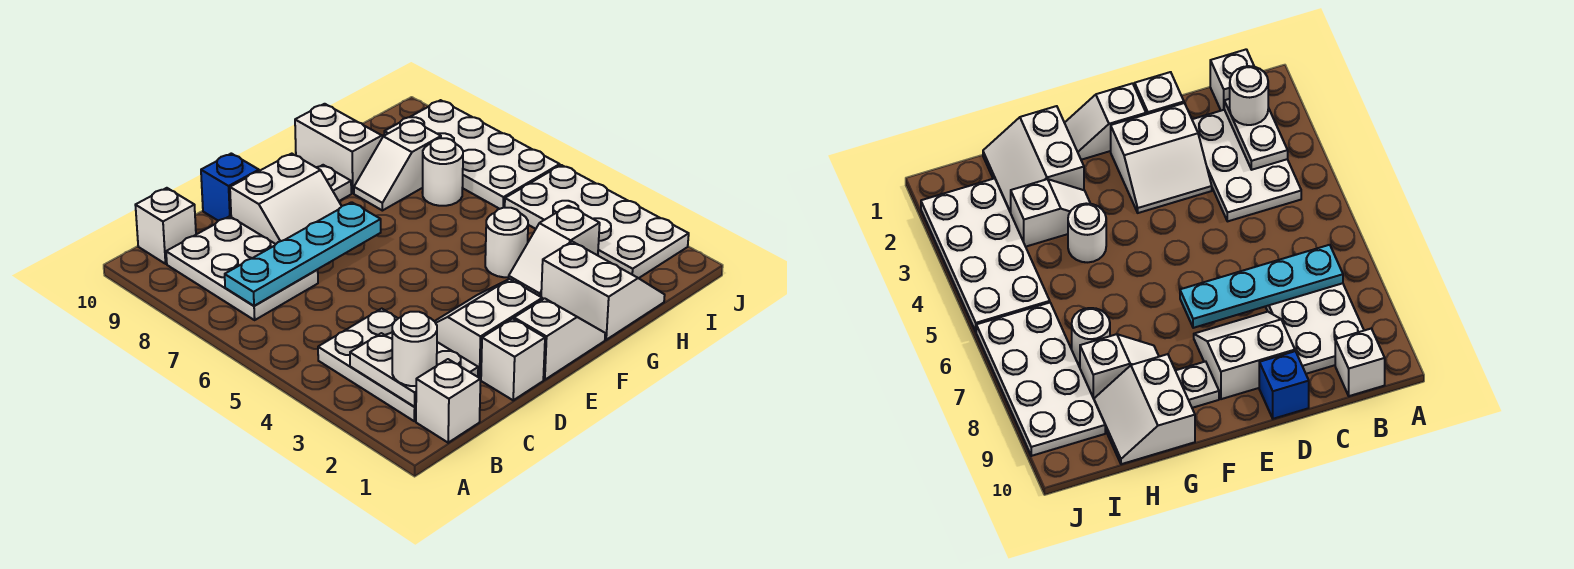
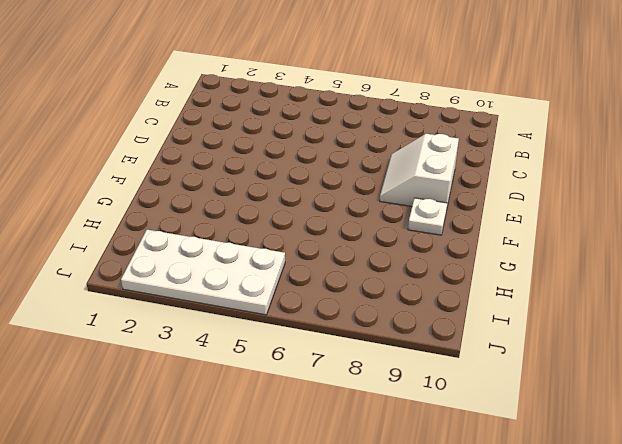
none -> white 1x1 brick [416,359,481,443]
none -> white 2x3 plate [318,309,478,421]
none -> white 2x3 plate [166,216,318,320]

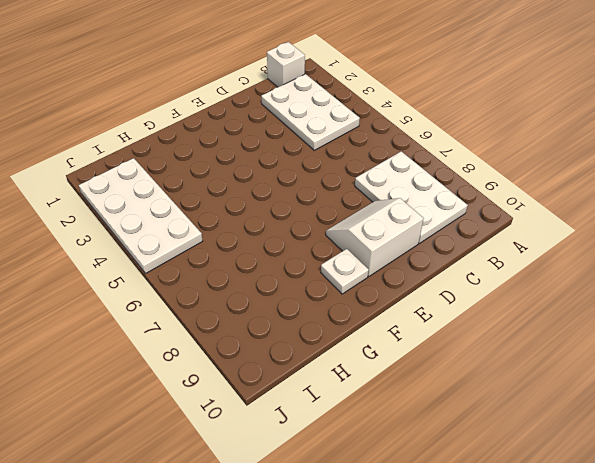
none -> white 1x1 brick [135,188,196,264]
none -> white 1x1 brick [481,319,545,400]
none -> white 2x2 slope [435,279,542,379]

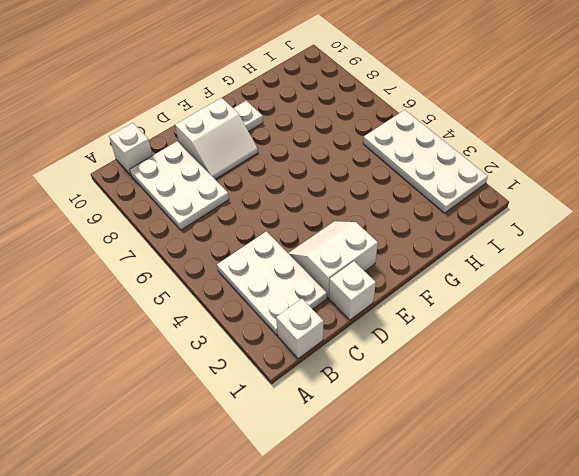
none -> blue 1x1 brick [201,153,259,221]
none -> white 1x2 slope [514,298,605,380]
none -> white 2x2 slope [541,242,665,340]

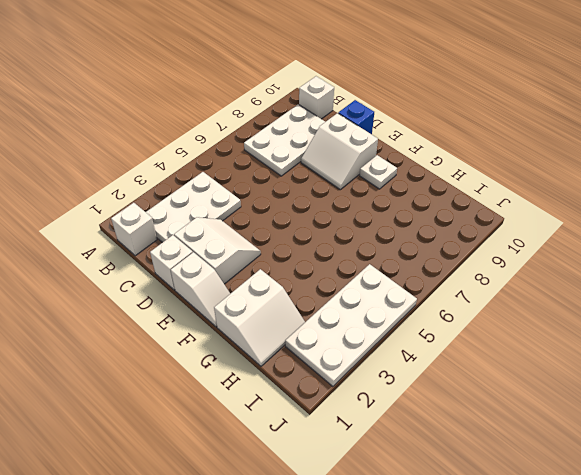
none -> white 1x2 slope [509,206,600,297]
none -> white 1x1 round brick [485,208,528,277]
none -> white 1x2 slope [354,120,441,211]

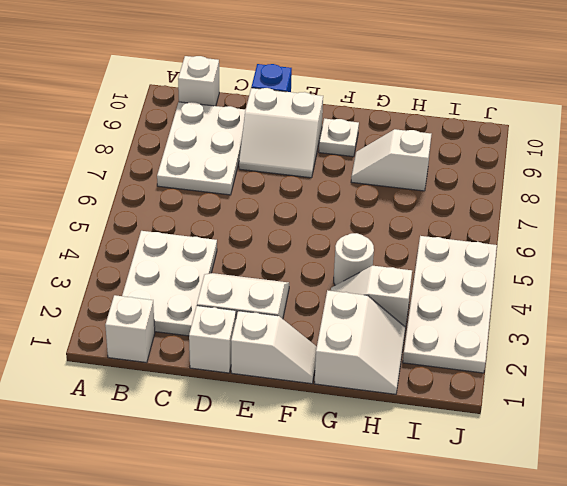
none -> white 2x2 slope [295,104,383,193]
none -> white 1x1 round brick [422,138,463,206]
none -> white 2x4 plate [384,100,560,209]

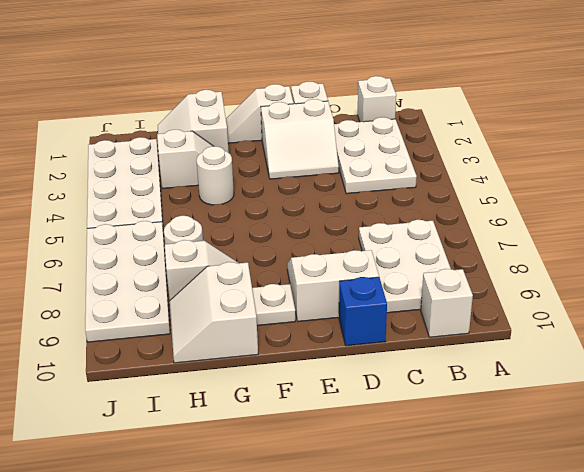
none -> white 1x2 plate [350,333,416,407]
none -> cyan 1x4 plate [225,202,381,306]
none -> white 1x1 round brick [392,312,437,386]

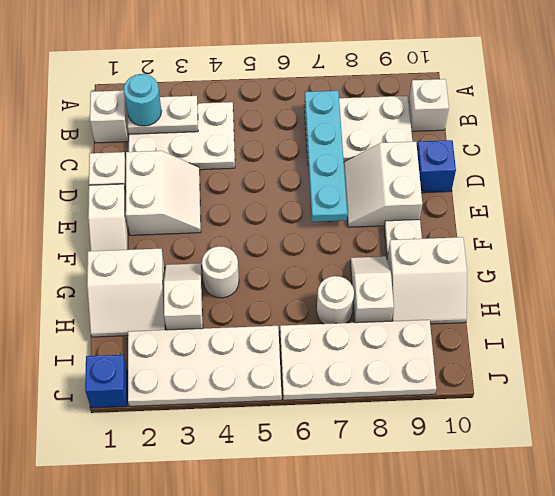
cyan 1x1 round brick [124,74,161,126] -> white 1x1 round brick [392,312,437,386]
blue 1x1 brick [85,355,127,408] -> none

